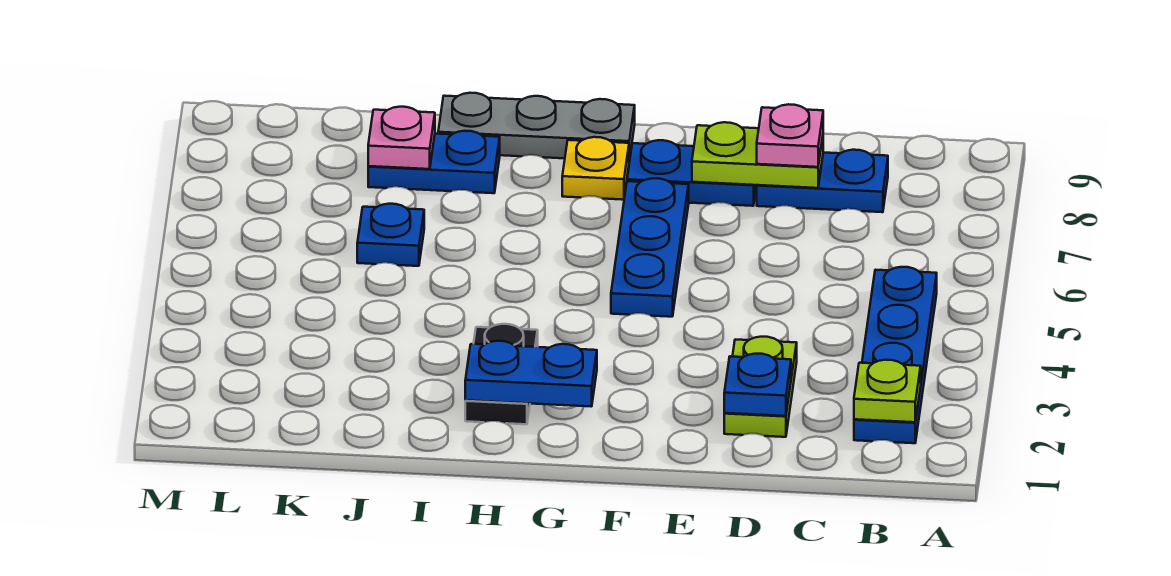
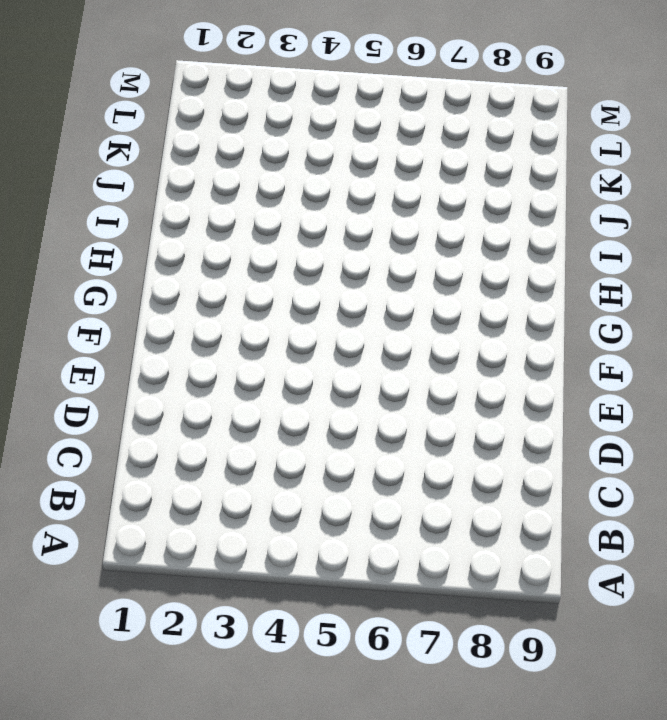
none -> blue 1x4 plate [854,267,937,443]
none -> blue 1x2 plate [757,150,888,212]
none -> lime 1x2 plate [724,337,797,437]

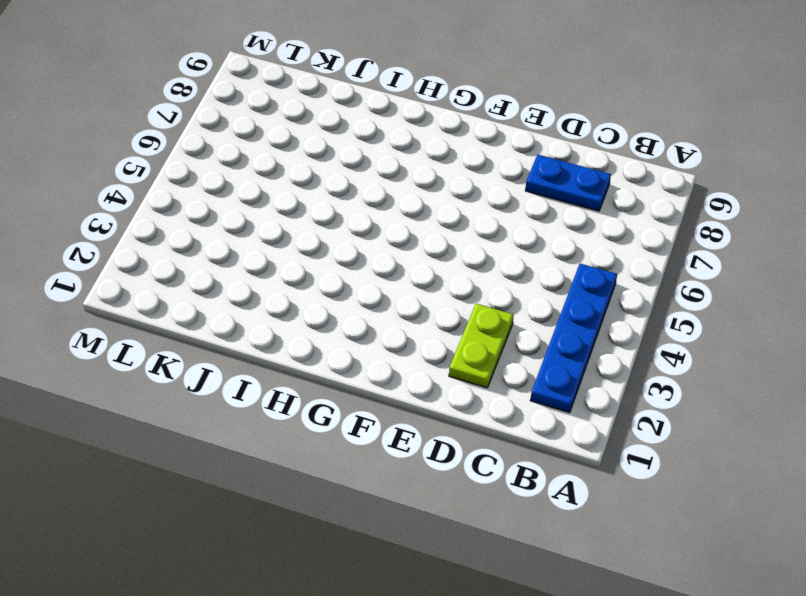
none -> blue 1x2 plate [627,140,756,206]
none -> blue 1x3 plate [611,178,689,317]
none -> yellow 1x1 plate [562,137,629,200]

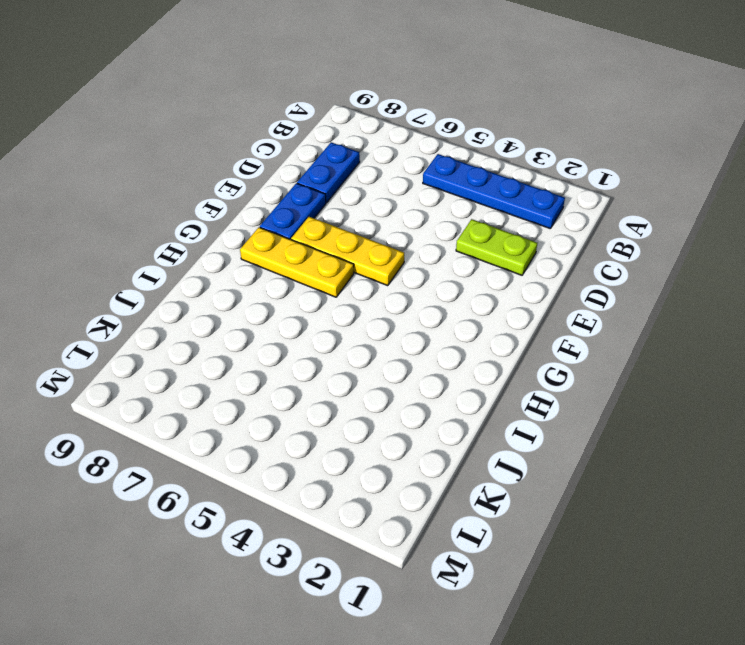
yellow 1x3 plate [291,217,404,286] -> blue 1x3 plate [611,178,689,317]
yellow 1x3 plate [240,227,354,297] -> yellow 1x1 plate [562,137,629,200]
none -> grey 1x3 plate [438,93,635,161]
none -> black 1x2 plate [465,324,538,424]
none -> blue 1x2 plate [368,131,500,193]

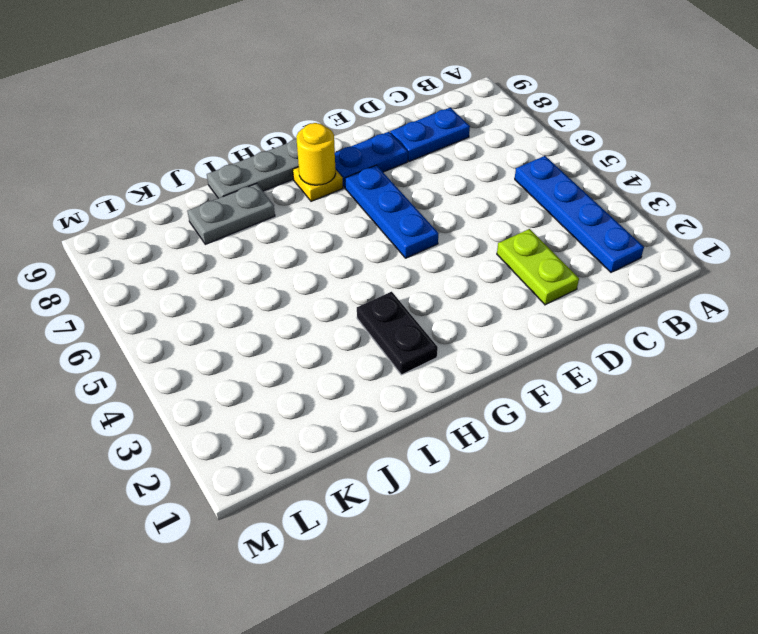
yellow 1x1 round brick [296,123,336,185] -> none
grey 1x2 plate [187,183,275,244] -> blue 1x2 plate [368,131,500,193]
none -> blue 1x1 plate [357,204,424,266]
none -> lime 1x1 plate [854,360,921,422]
none -> blue 1x1 plate [724,354,791,416]

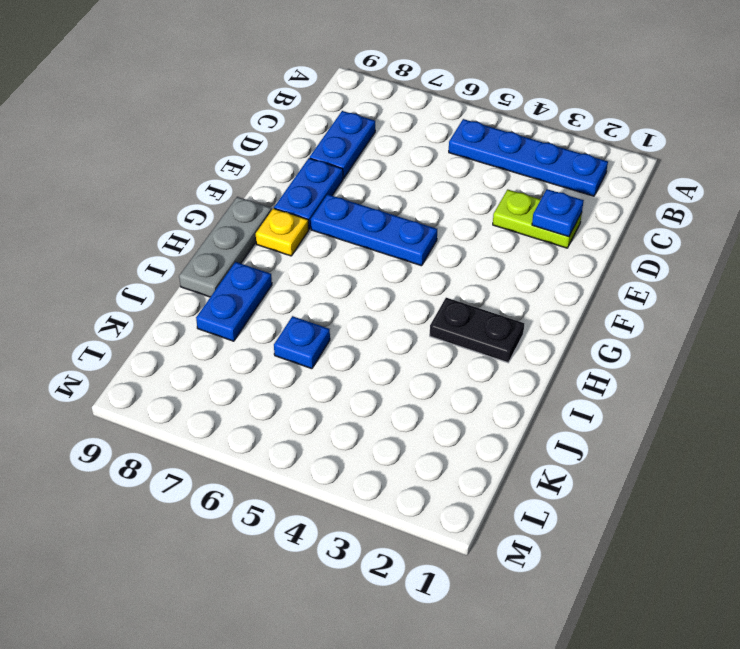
none -> lime 1x1 plate [854,360,921,422]
none -> lime 1x2 plate [692,122,823,188]
none -> blue 1x2 plate [465,341,597,407]

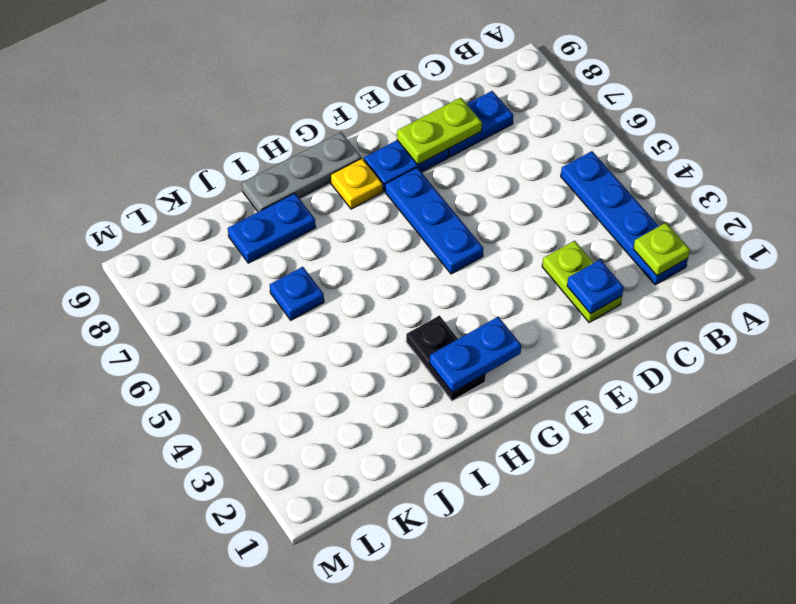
none -> pink 1x1 plate [368,107,435,169]
none -> pink 1x1 plate [757,104,823,167]

